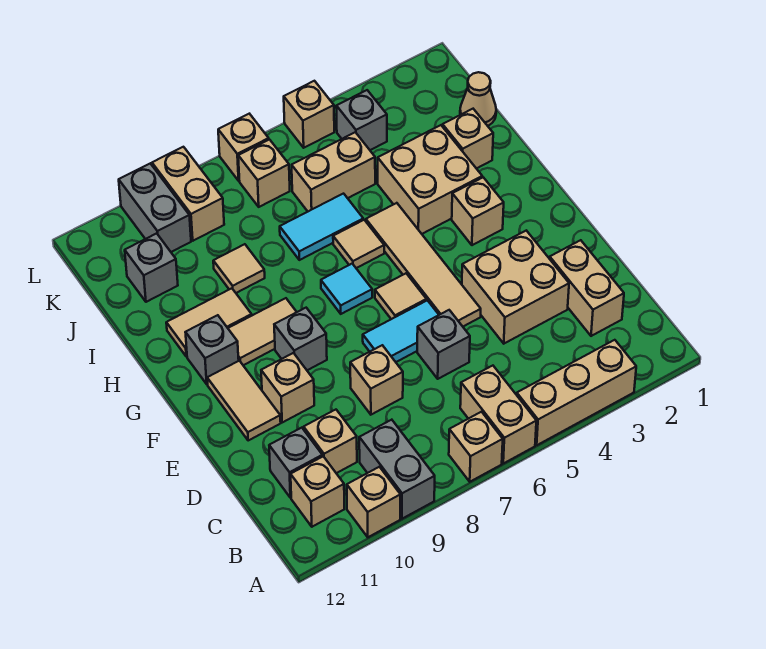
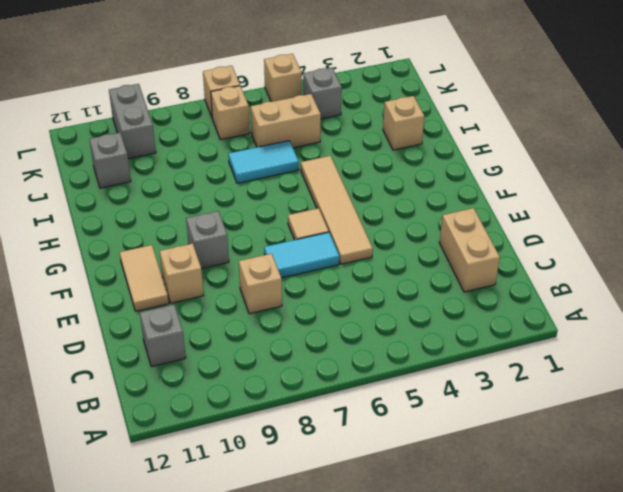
none -> tan 1x3 brick [517,340,636,445]
none -> tan 1x2 brick [460,366,536,463]
none -> tan 1x1 brick [449,412,503,482]
none -> grey 1x2 brick [359,420,435,519]

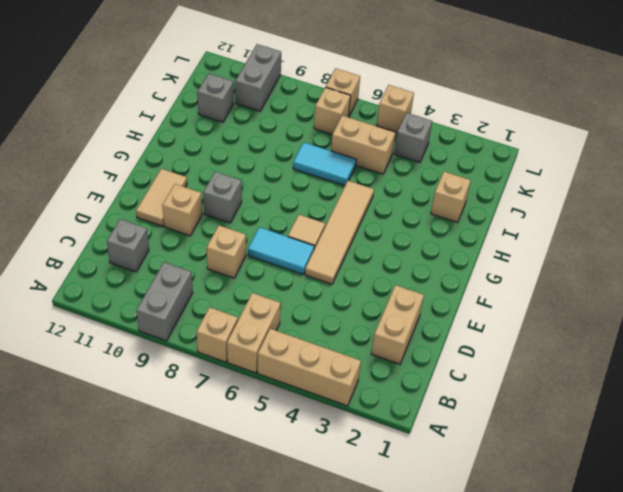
none -> tan 1x1 brick [347,467,400,537]
none -> tan 1x1 brick [291,456,344,527]
none -> tan 1x1 brick [304,410,357,473]
none -> tan 2x2 brick [462,231,569,343]

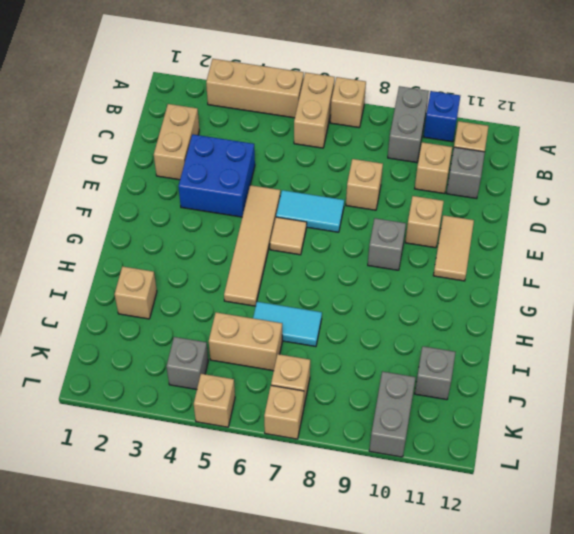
blue 1x1 brick [423,91,460,142] -> tan 1x1 brick [347,467,400,537]
blue 2x2 brick [178,134,255,217] -> tan 2x2 brick [462,231,569,343]
none -> grey 1x1 brick [417,310,470,379]
none -> tan 1x1 brick [452,177,504,245]
none -> cyan 1x1 tile [321,264,372,314]
none -> tan 1x2 tile [228,298,296,365]

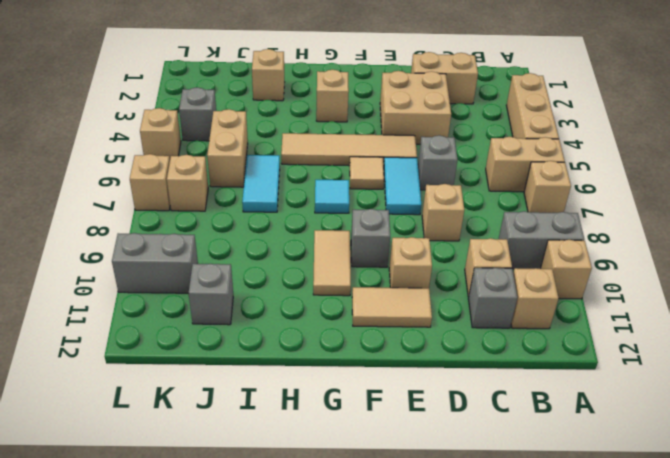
none -> grey 1x1 brick [185,315,239,384]
none -> tan 2x2 brick [378,125,482,234]
none -> tan 1x1 tile [333,220,384,268]
none -> tan 1x2 tile [166,288,252,357]

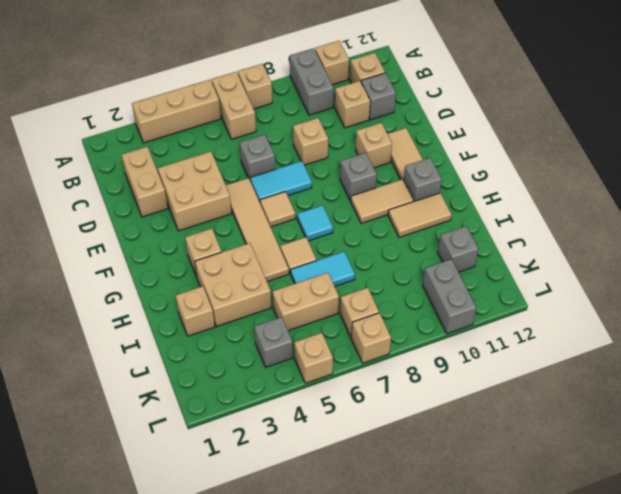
none -> tan 1x1 tile [213,244,265,293]
none -> tan 1x1 cone [460,72,496,126]
none -> tan 1x2 brick [152,147,224,241]

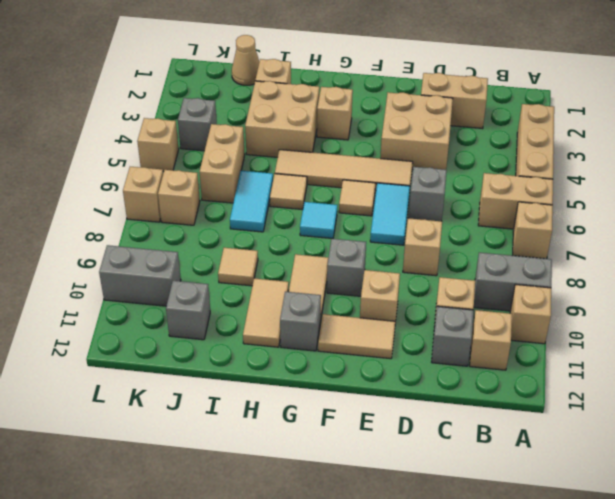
none -> tan 1x2 brick [152,147,224,241]

